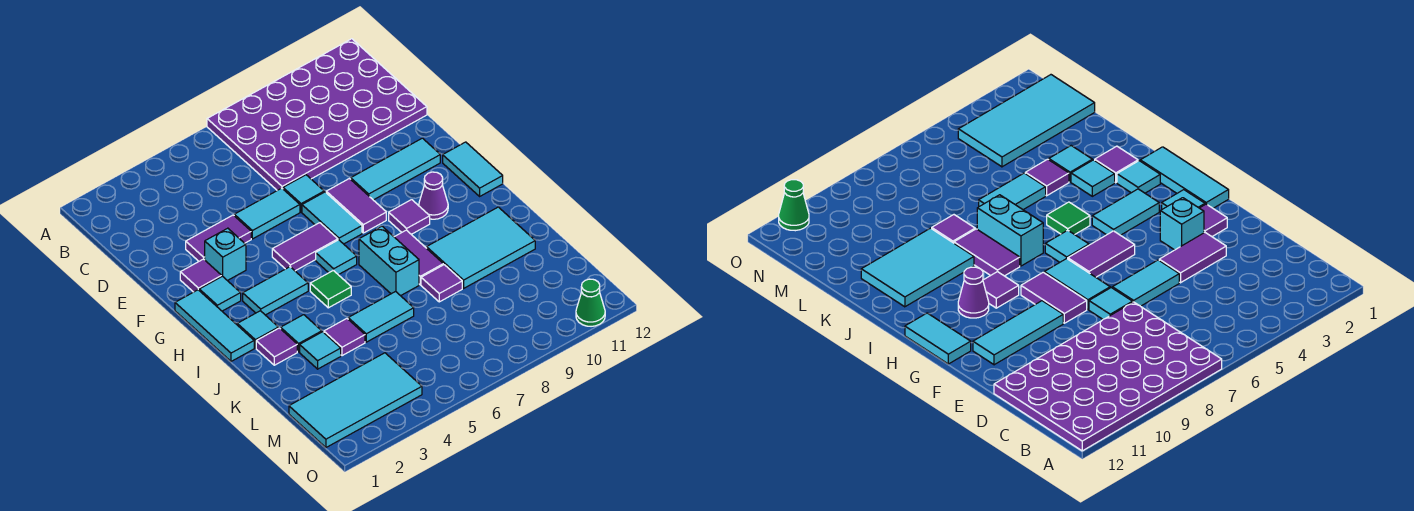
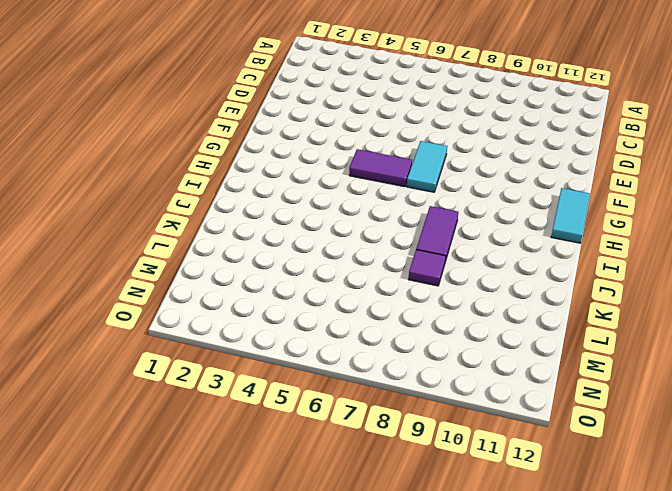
none -> purple 4x6 plate [207,39,427,190]
none -> purple 1x2 tile [186,215,251,261]
none -> cyan 1x2 tile [234,188,300,239]
none -> cyan 1x1 tile [283,175,324,212]

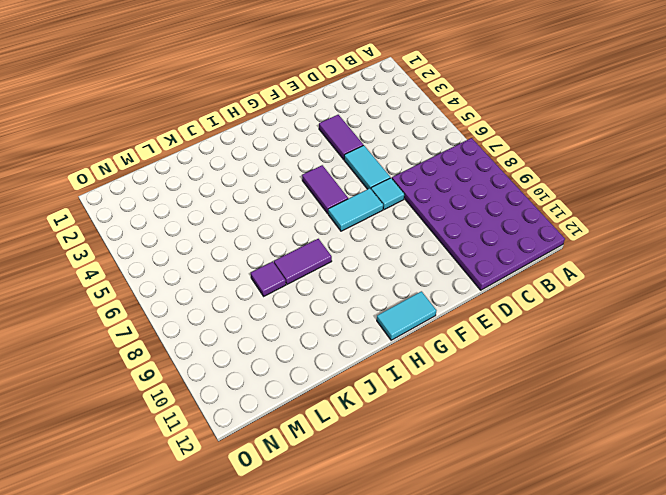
none -> purple 1x1 tile [180,259,222,292]
none -> cyan 1x1 brick [205,228,246,281]
none -> purple 1x2 tile [326,179,386,233]
none -> cyan 1x3 tile [351,138,440,200]

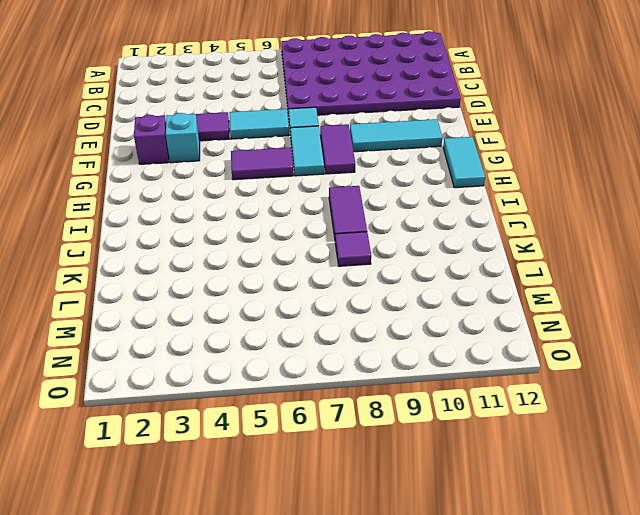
purple 1x1 brick [134,115,169,164] -> purple 1x1 tile [180,259,222,292]
none -> cyan 1x3 tile [175,290,254,361]
none -> cyan 1x1 tile [199,276,241,311]
none -> cyan 1x2 tile [243,267,308,315]
none -> cyan 1x1 tile [316,240,357,275]

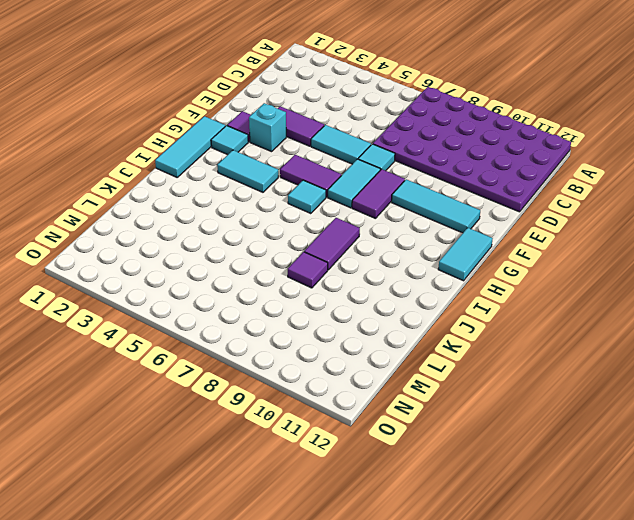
none -> purple 1x1 tile [389,200,430,234]
none -> purple 1x1 cone [419,172,448,219]
none -> cyan 1x1 tile [237,311,278,348]
none -> green 1x1 tile [310,270,351,308]

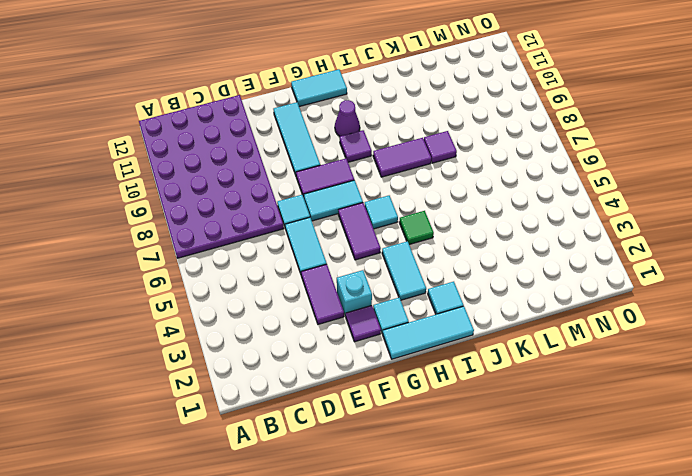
none -> cyan 1x2 brick [359,226,419,296]
none -> purple 1x1 tile [256,328,297,365]
none -> cyan 1x1 tile [281,315,322,352]
none -> cyan 2x3 tile [427,207,535,288]

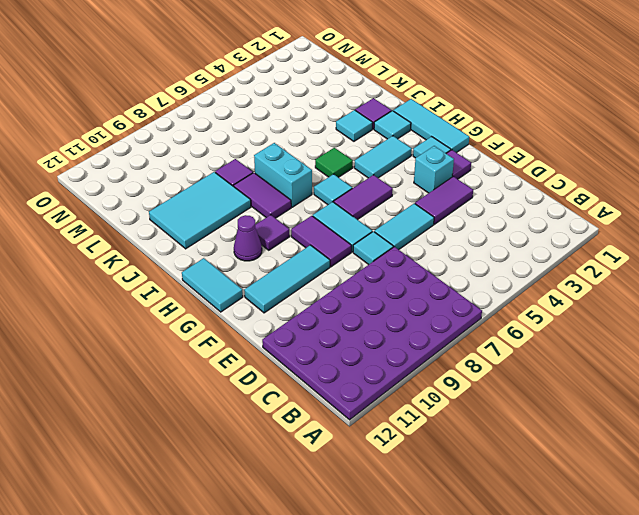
none -> cyan 1x1 tile [300,332,341,369]
none -> purple 1x1 tile [324,319,365,356]
none -> cyan 1x2 tile [348,292,414,342]
none -> cyan 2x4 tile [289,353,422,447]

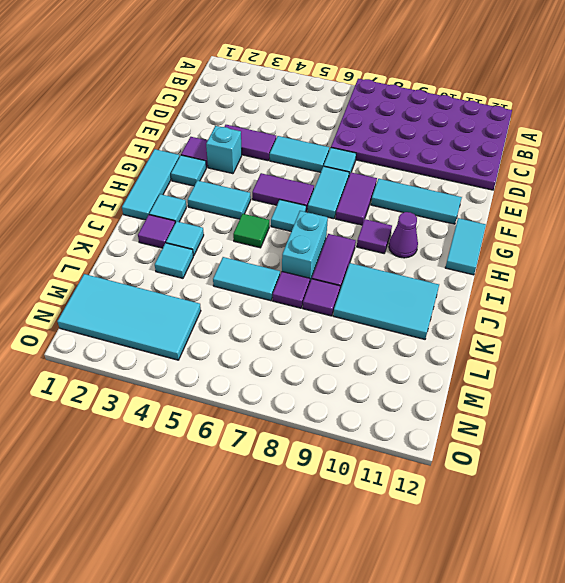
purple 1x1 tile [273,272,310,308] -> purple 1x1 tile moved to [324,319,365,356]
none -> green 1x1 cone [576,279,605,326]

